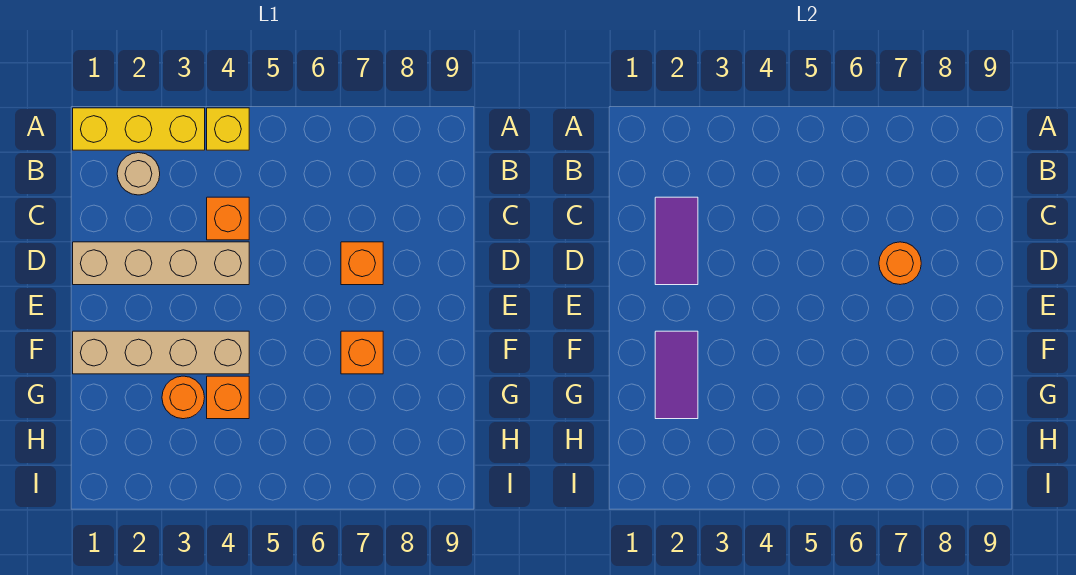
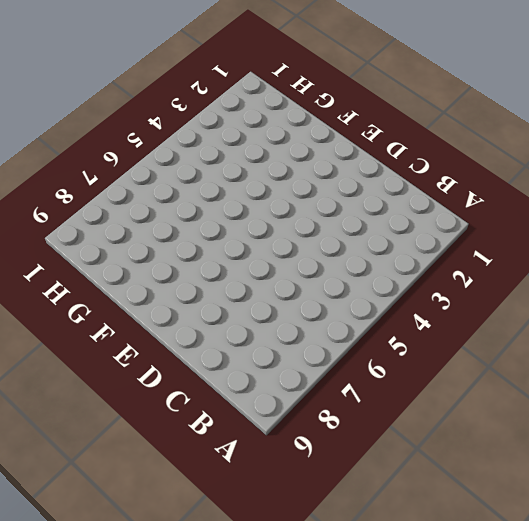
none -> yellow 1x3 brick [73,108,205,150]
none -> yellow 1x1 brick [207,108,249,150]
none -> tan 1x1 round brick [117,153,160,195]

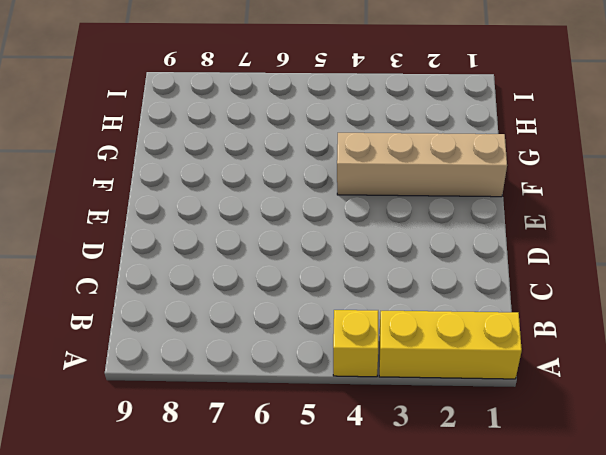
none -> tan 1x1 round brick [117,153,160,195]
none -> orange 1x1 brick [207,197,249,240]
none -> tan 1x4 brick [73,242,249,285]

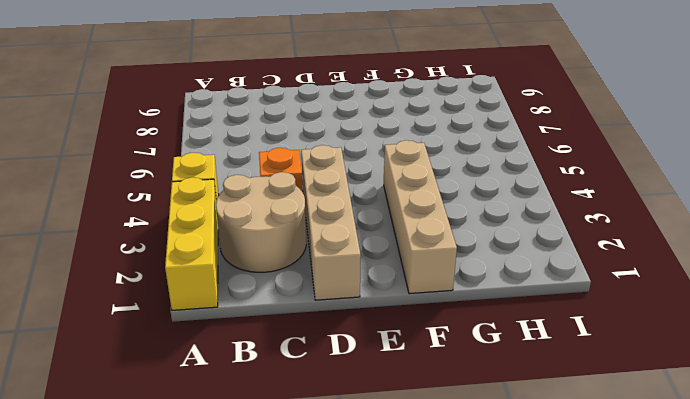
tan 2x2 round brick [216,172,306,272] -> tan 1x1 round brick [117,153,160,195]
none -> orange 1x1 brick [341,242,383,285]
none -> orange 1x1 brick [341,331,383,374]
none -> orange 1x1 round brick [162,376,205,419]

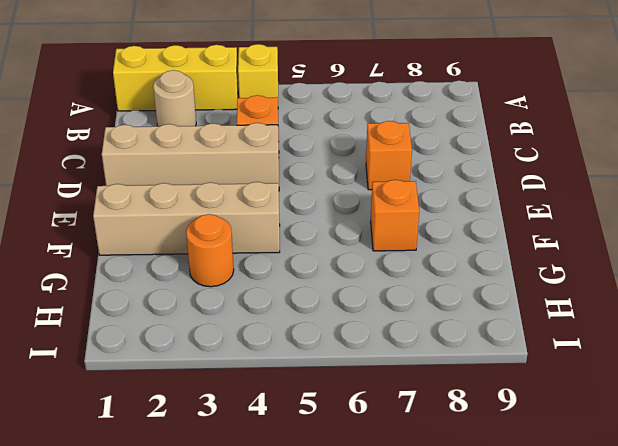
none -> orange 1x1 brick [207,376,249,419]
none -> purple 1x2 tile [655,197,698,285]
none -> orange 1x1 round brick [879,242,921,285]

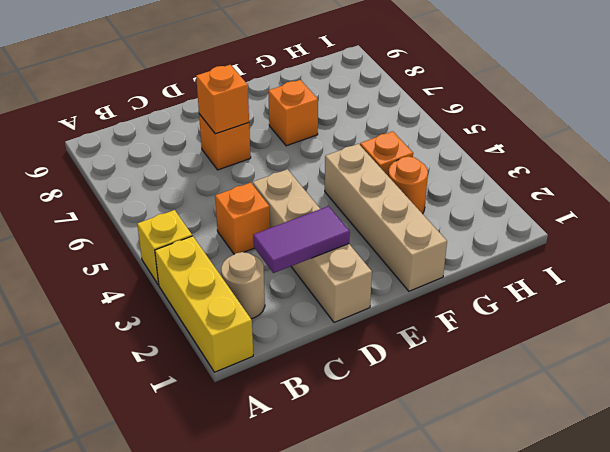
orange 1x1 brick [196,65,249,134] -> orange 1x1 round brick [879,242,921,285]
none -> purple 1x2 tile [655,331,698,419]

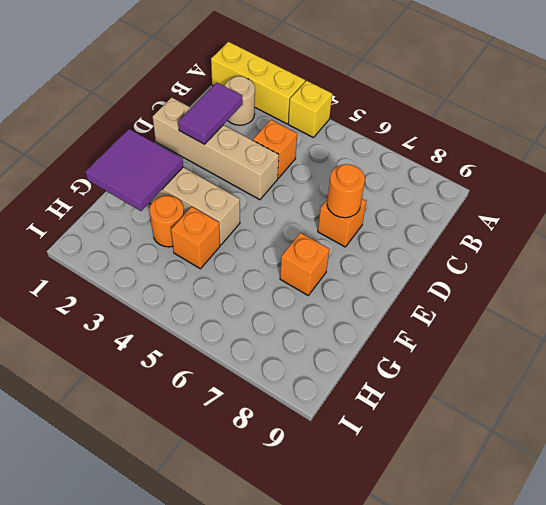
purple 2x2 tile [86,129,183,211] -> purple 1x2 tile [655,331,698,419]

